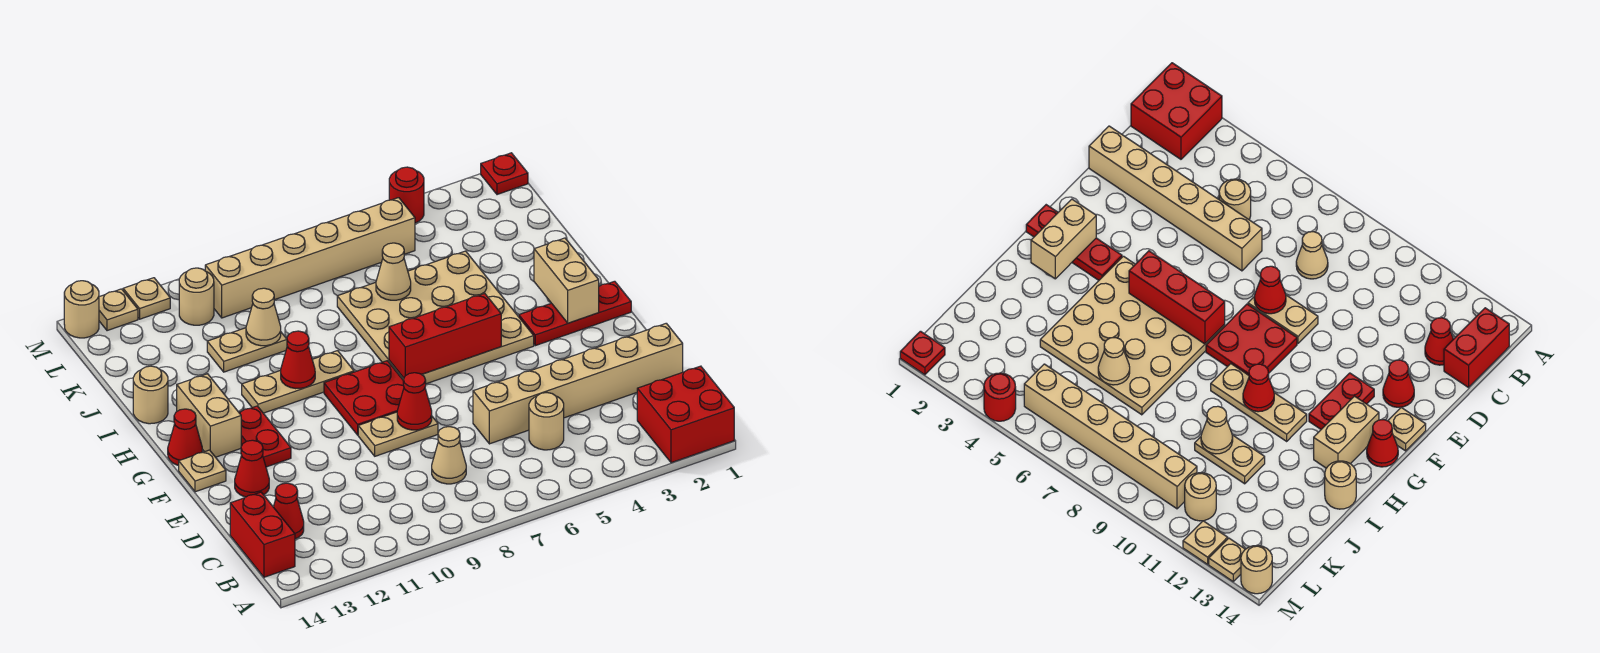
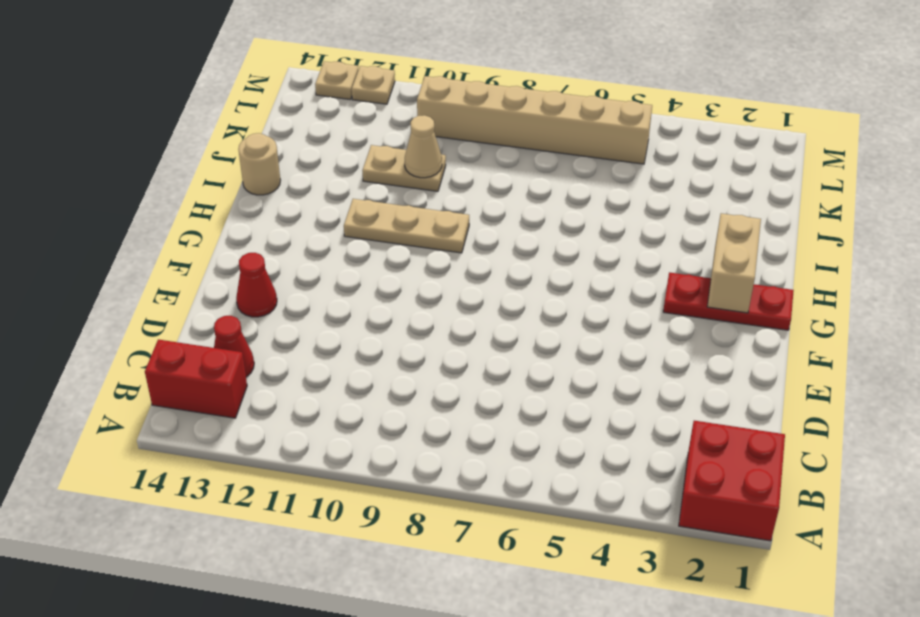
red 1x2 brick [145,339,247,418] -> red 1x2 brick turned to [230,492,295,577]
none -> tan 1x1 round brick [529,393,564,450]
none -> tan 1x1 cone [432,427,466,484]
none -> tan 1x6 brick [473,323,683,444]
none -> tan 1x2 plate [358,412,438,456]

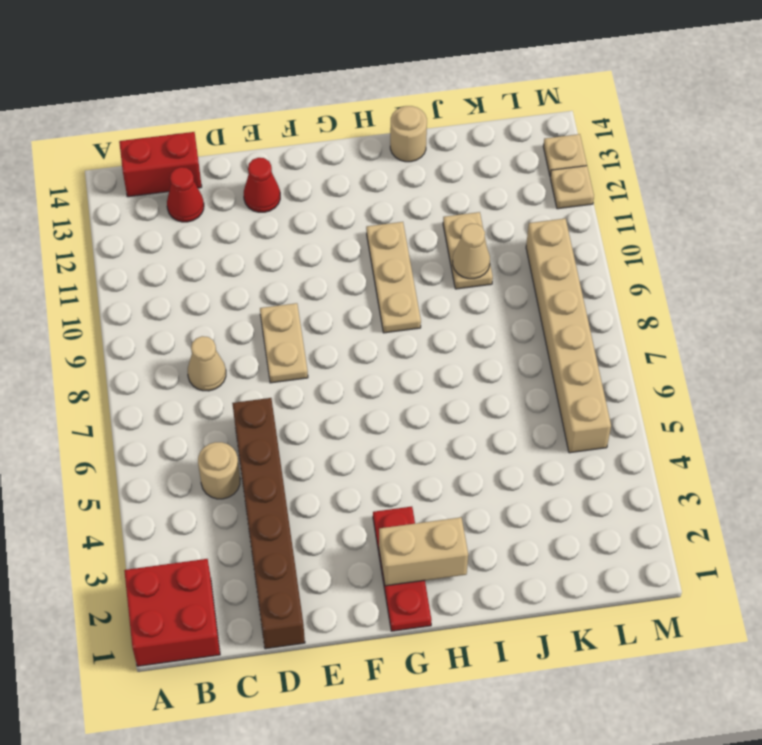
brown 1x6 brick [232,398,305,649] -> tan 1x6 brick [473,323,683,444]
none -> red 2x2 plate [324,361,404,435]
none -> red 1x2 plate [239,406,291,467]
none -> tan 1x1 plate [179,450,226,492]
none -> tan 4x4 plate [337,251,534,384]

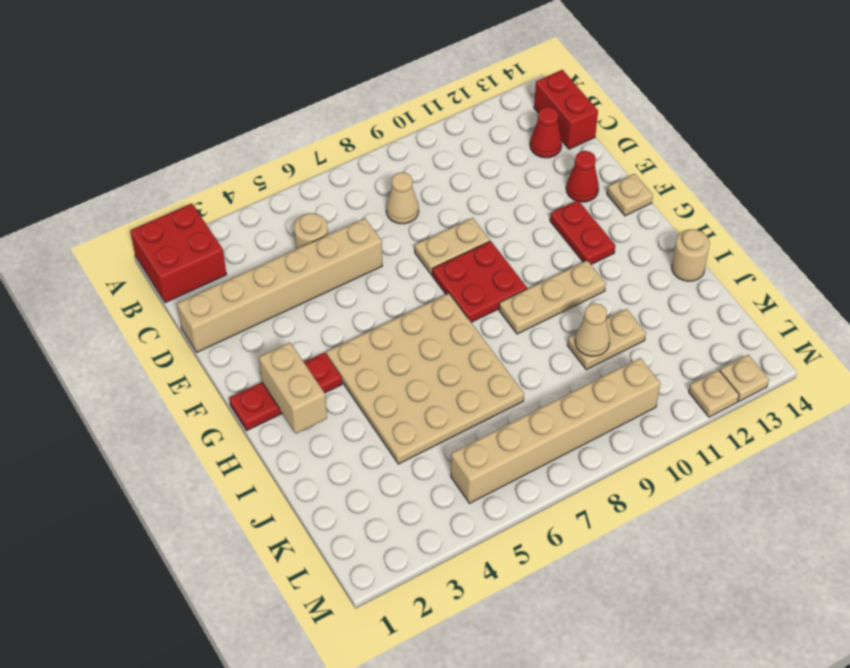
none -> tan 1x2 brick [177,374,241,457]
none -> red 1x1 cone [168,409,202,465]
none -> tan 1x1 round brick [179,268,214,325]
none -> red 1x1 plate [481,153,528,195]

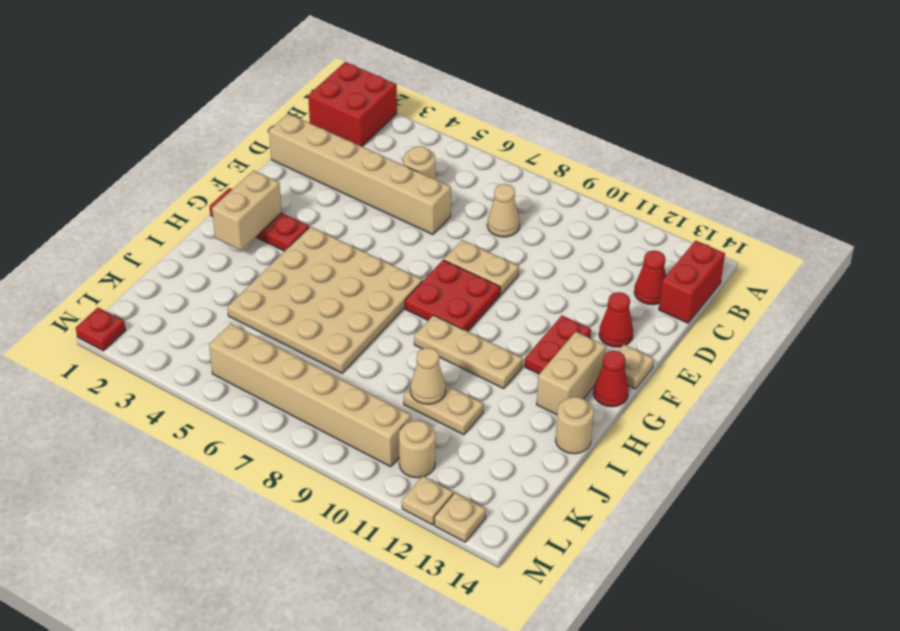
none -> red 1x1 round brick [389,167,424,223]
none -> tan 1x1 round brick [64,281,99,338]
none -> red 1x1 cone [397,373,432,430]
none -> red 1x3 brick [389,293,501,378]

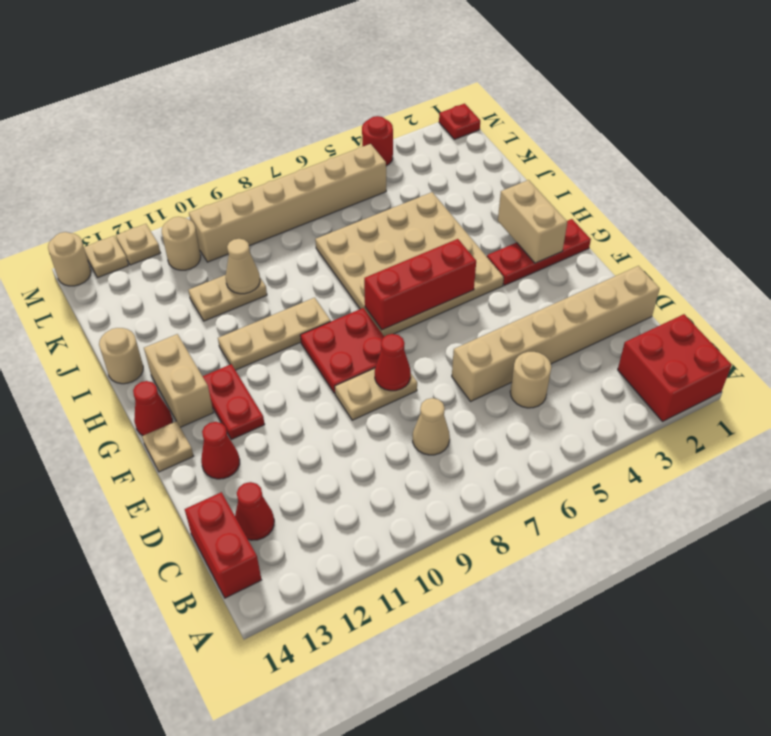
none -> red 1x1 cone [281,331,315,389]
none -> tan 1x1 cone [376,243,411,300]

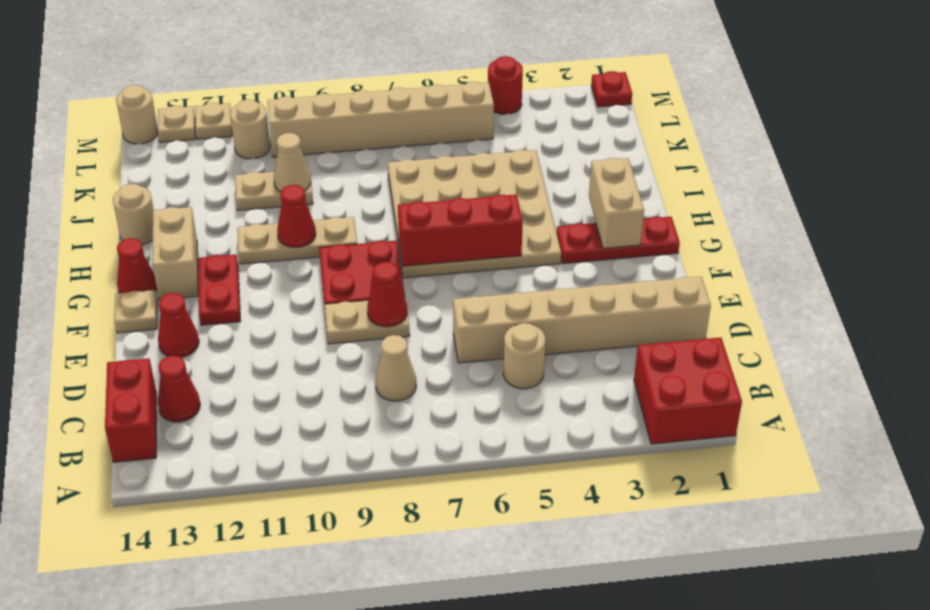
none -> tan 1x1 cone [376,243,411,300]

